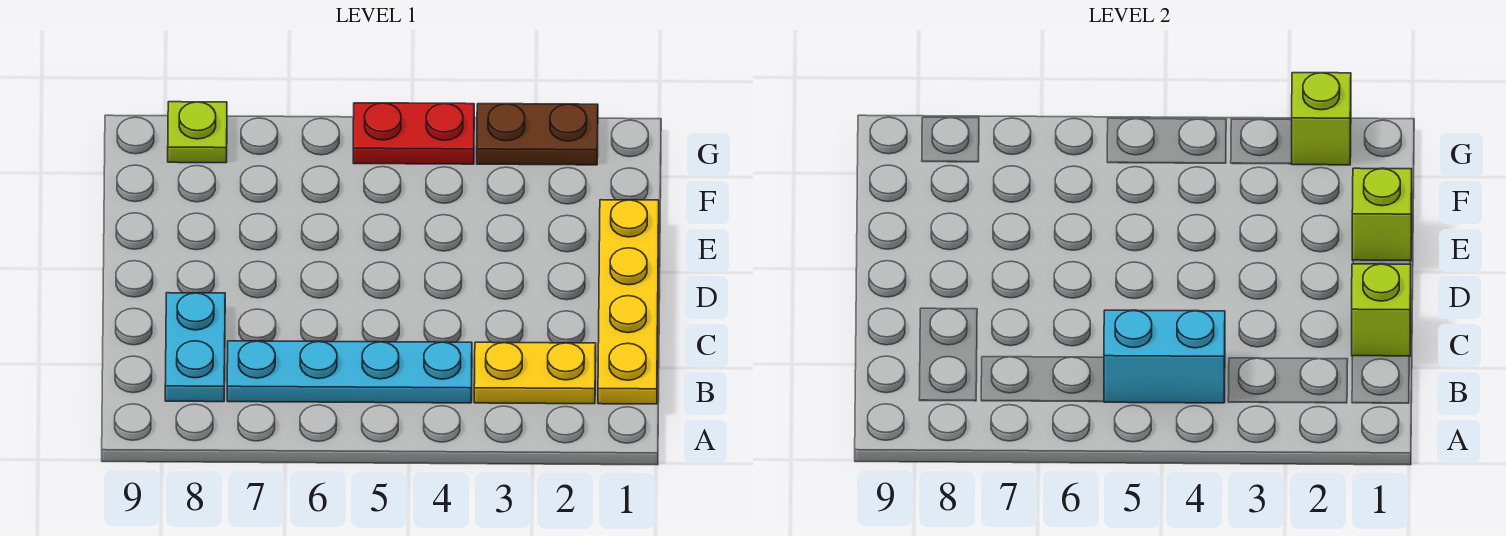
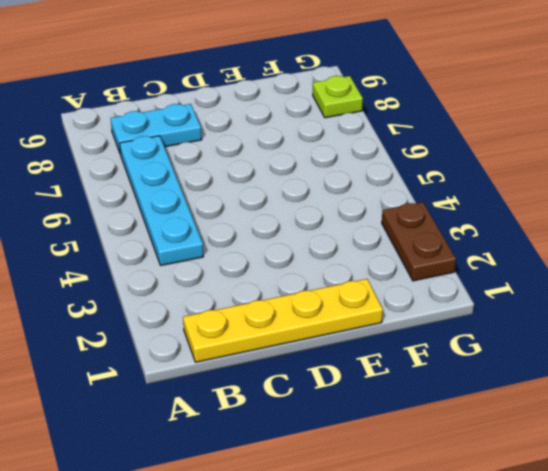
none -> yellow 1x2 plate [474,342,596,404]
none -> red 1x2 plate [353,103,474,164]

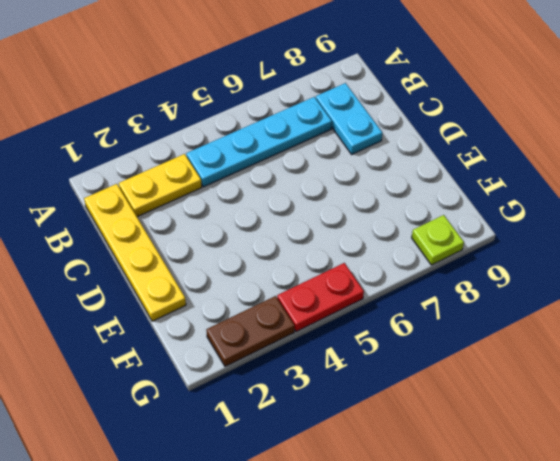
none -> cyan 1x2 brick [1104,310,1225,403]
none -> lime 1x1 brick [1352,264,1411,356]

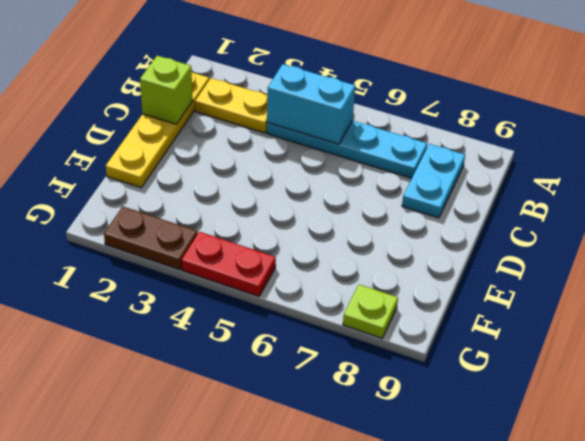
none -> lime 1x1 brick [1352,168,1412,261]
none -> lime 1x1 brick [1292,73,1351,165]

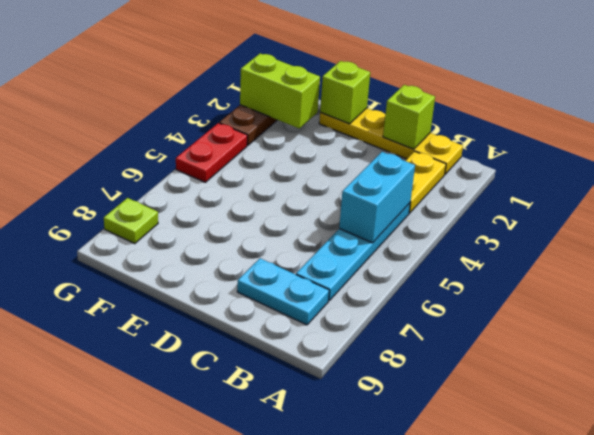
lime 1x2 brick [240,53,320,128] -> lime 1x1 brick [1292,73,1351,165]

